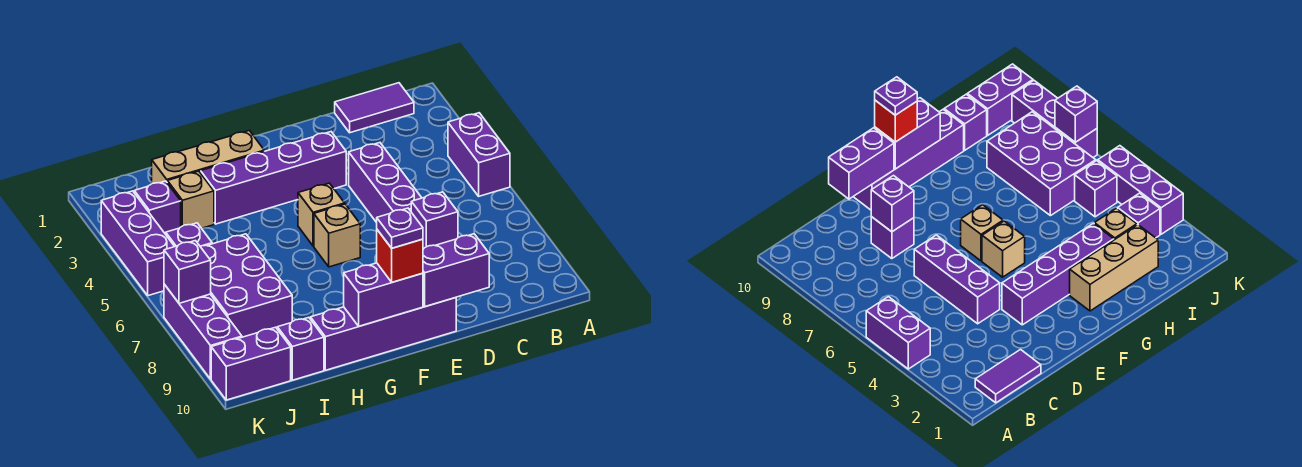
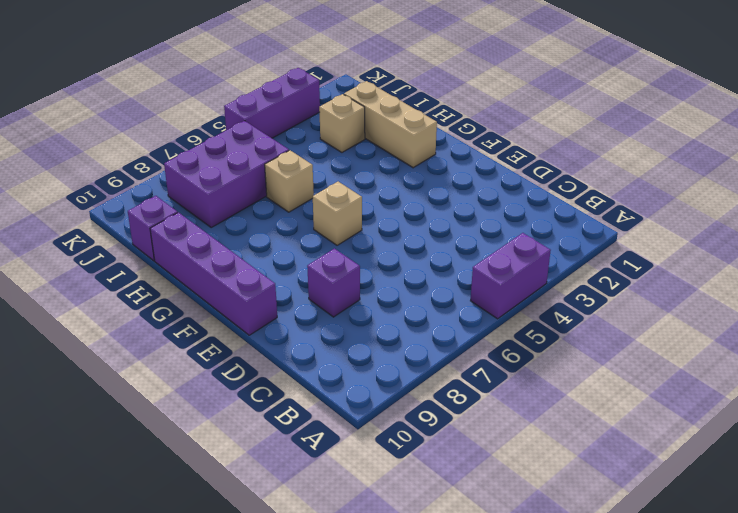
tan 1x1 brick [265,150,314,212] -> tan 1x1 brick moved to [298,183,345,246]
none -> purple 1x2 tile [335,83,414,133]
none -> purple 1x3 brick [349,143,422,223]
none -> purple 1x4 brick [201,132,346,224]

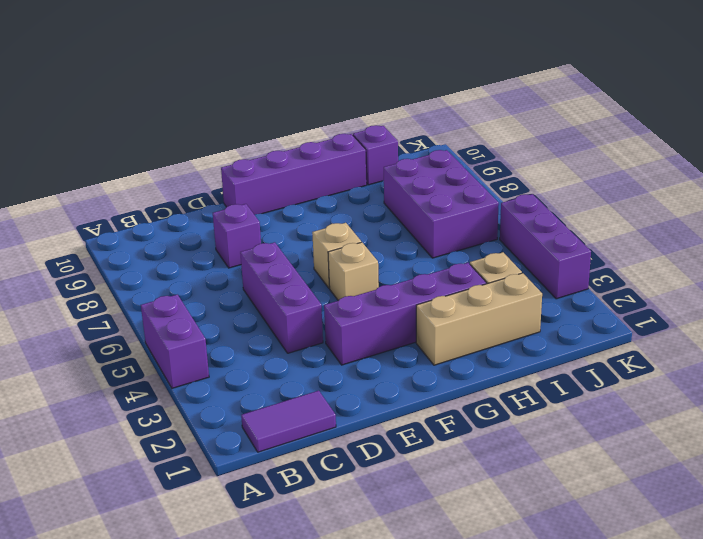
none -> purple 1x1 brick [134,181,181,234]
none -> purple 1x1 brick [166,223,212,246]
none -> purple 1x2 brick [211,327,291,400]

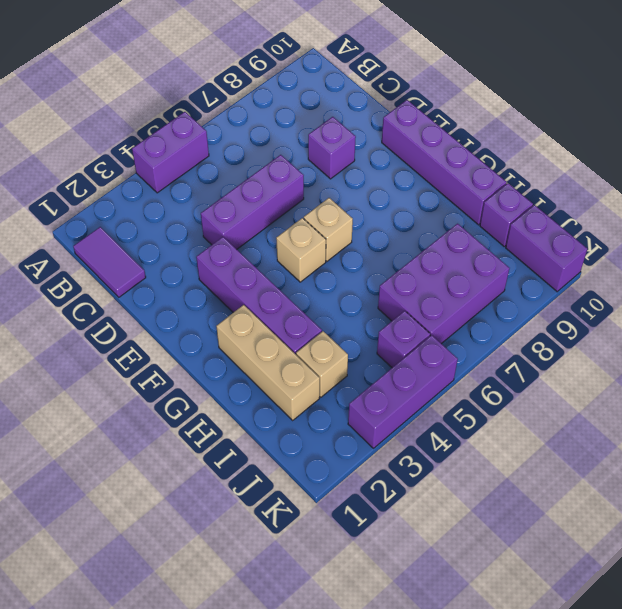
none -> purple 1x1 brick [134,181,181,234]
none -> purple 1x3 brick [164,284,242,379]
none -> purple 1x1 brick [411,192,458,249]

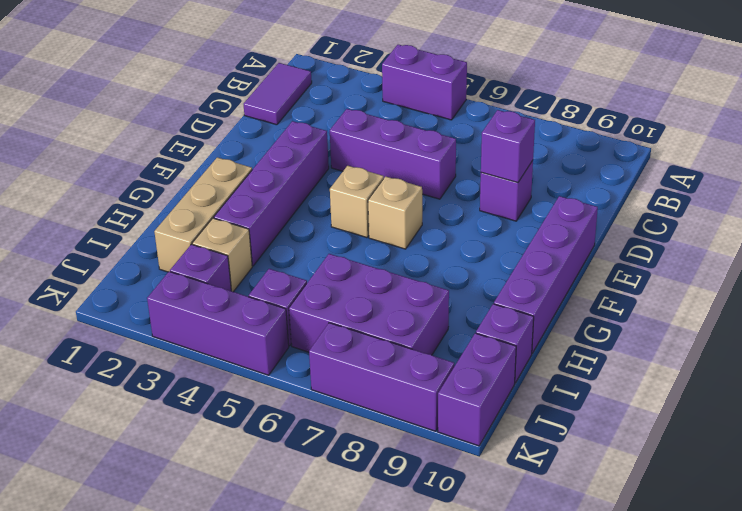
none -> purple 1x2 brick [423,234,489,307]
none -> purple 1x2 brick [344,263,423,326]
none -> purple 1x1 brick [164,241,211,303]

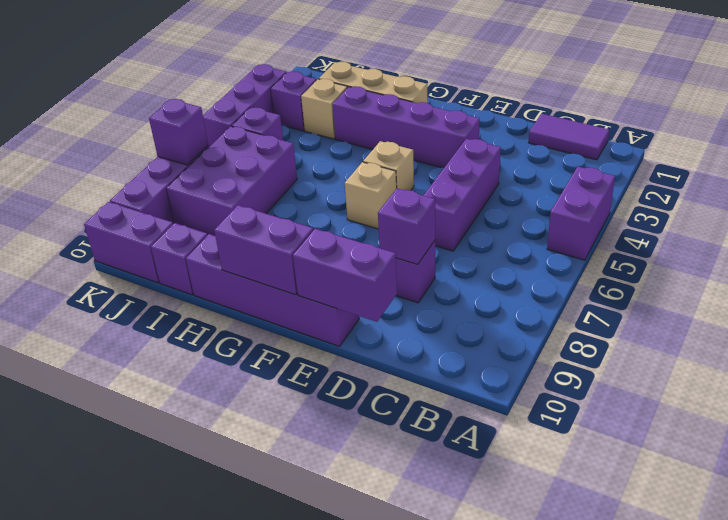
none -> red 1x1 brick [377,230,423,282]
none -> purple 1x1 plate [377,208,423,248]

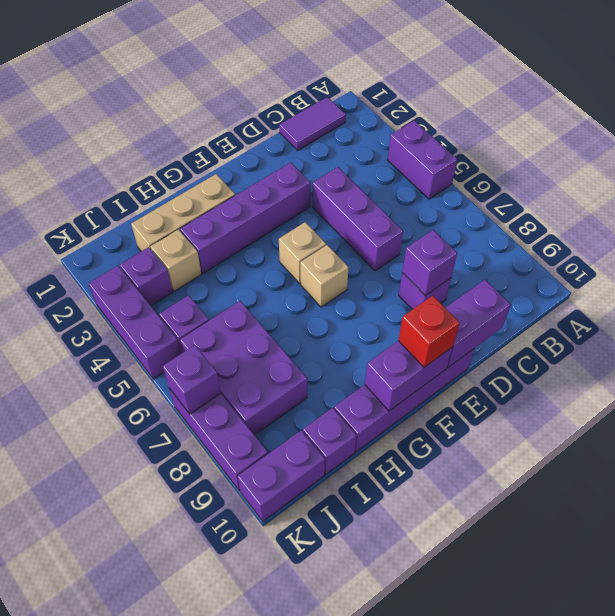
none -> purple 1x1 plate [377,208,423,248]

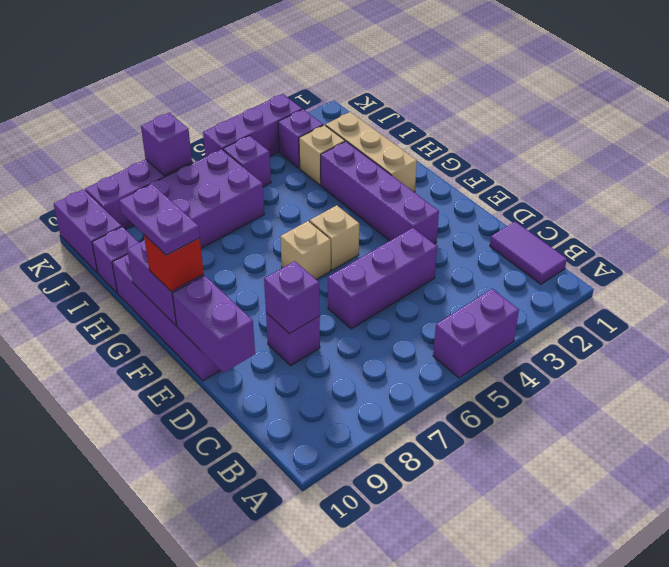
purple 1x2 plate [119,184,200,255] -> purple 1x1 plate [377,208,423,248]

